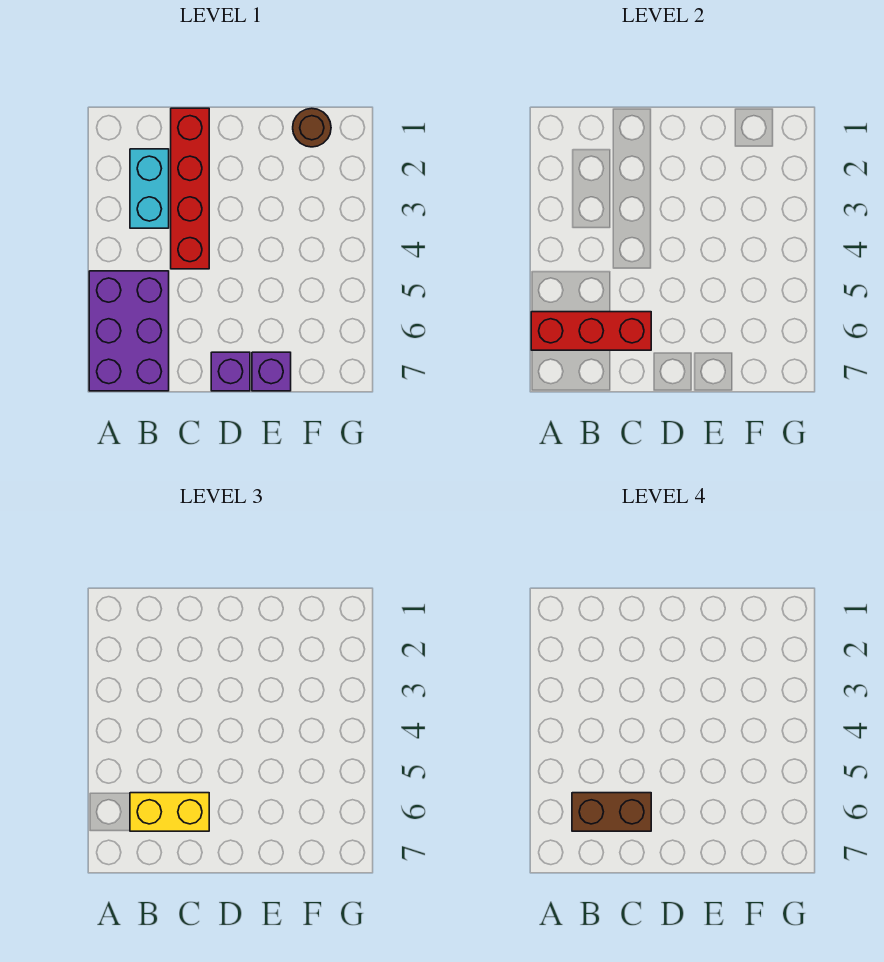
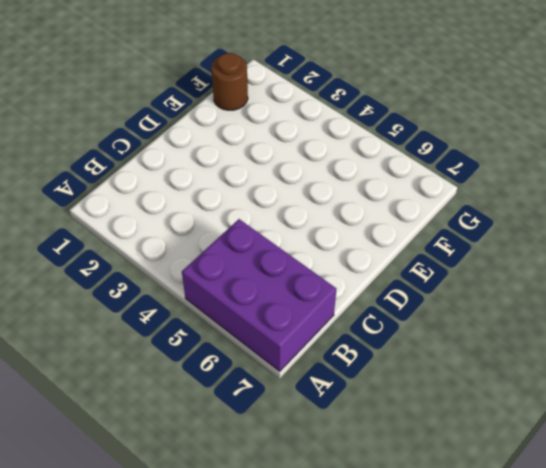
none -> cyan 1x2 brick [130,149,169,228]
none -> red 1x4 brick [171,108,209,269]

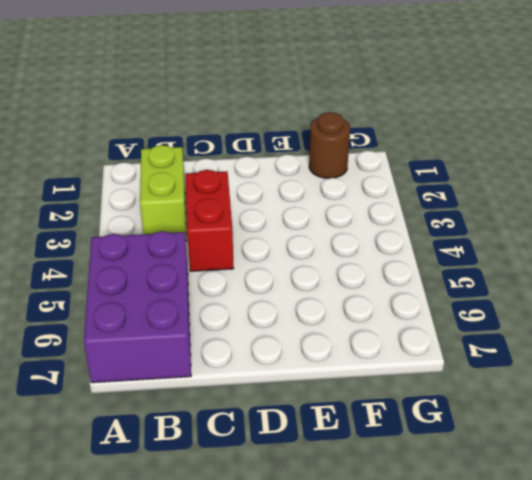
lime 1x2 brick [140,145,187,241] -> cyan 1x2 brick [130,149,169,228]
red 1x2 brick [185,170,234,271] -> red 1x4 brick [171,108,209,269]
none -> purple 1x1 brick [211,352,250,391]
none -> purple 1x1 brick [252,352,291,391]

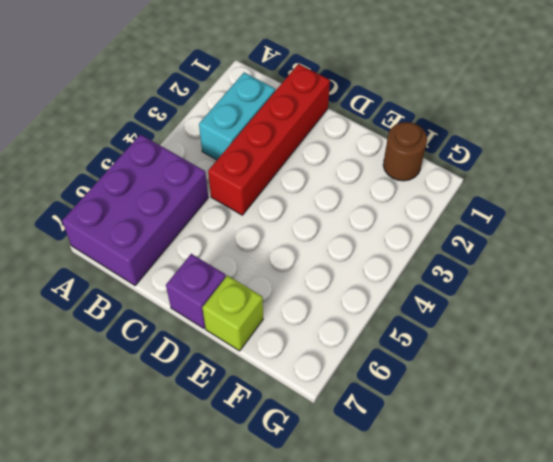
lime 1x1 brick [202,275,263,351] -> purple 1x1 brick [252,352,291,391]
none -> red 1x3 brick [531,312,651,350]
none -> yellow 1x2 brick [130,793,209,831]

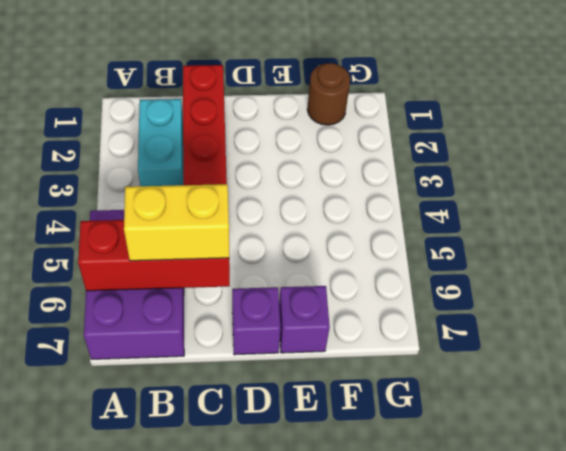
none -> brown 1x2 brick [572,793,651,831]

